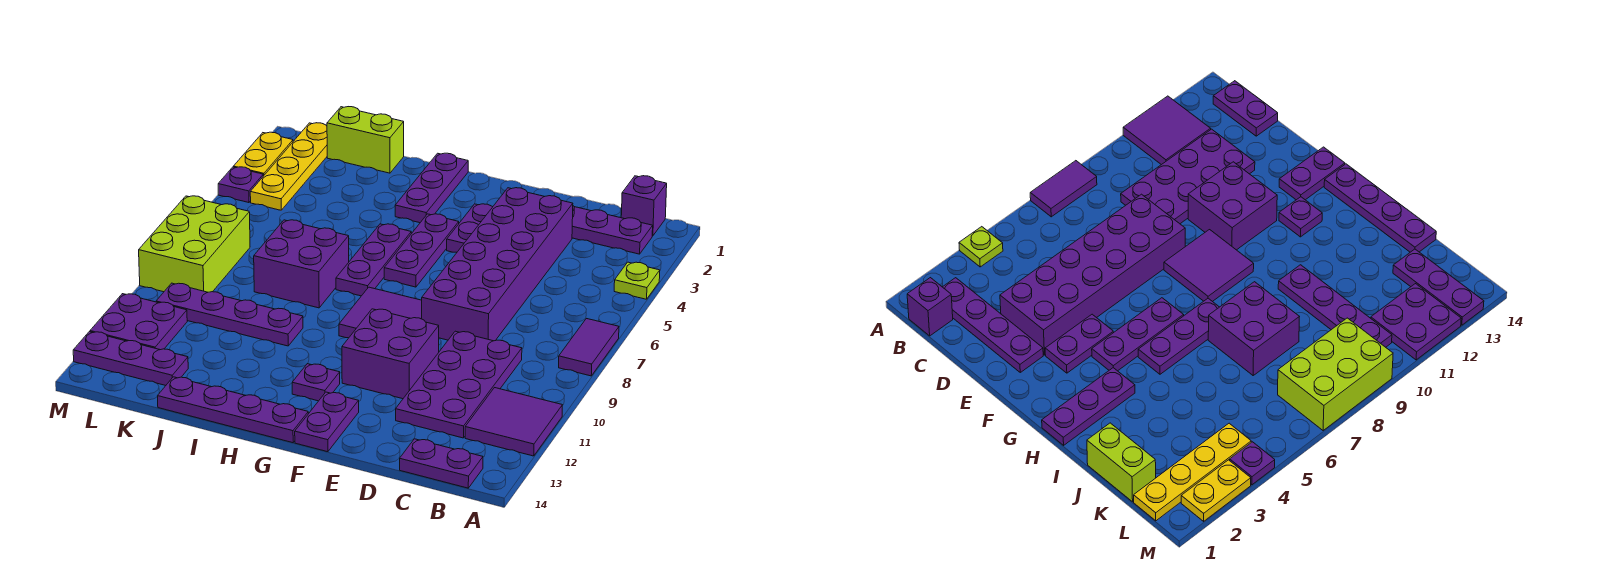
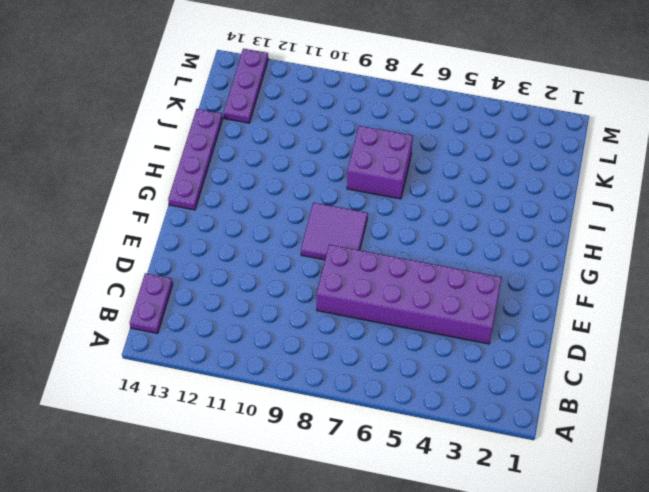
none -> lime 1x1 plate [614,262,660,299]
none -> purple 1x2 tile [559,319,619,376]
none -> purple 2x2 tile [465,388,562,456]

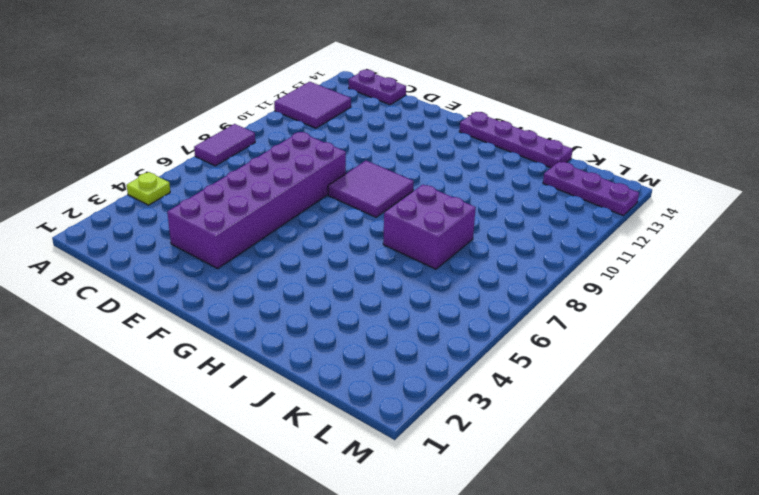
none -> purple 1x1 brick [621,176,667,236]
none -> purple 1x4 plate [572,206,653,254]
none -> purple 2x4 plate [396,331,522,438]

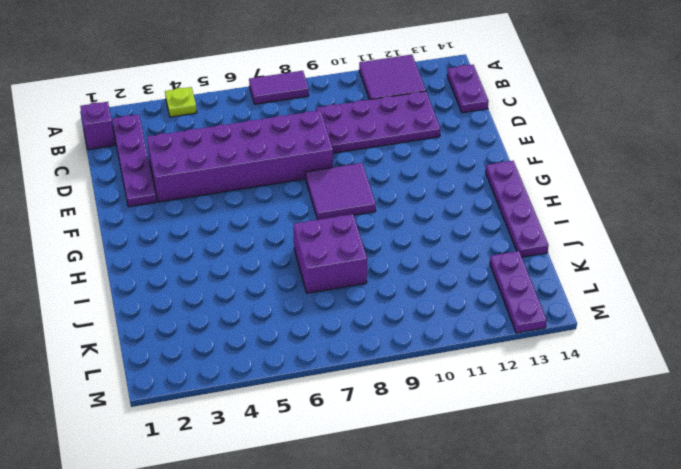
none -> purple 2x2 brick [342,309,439,399]
none -> purple 1x2 plate [447,204,492,252]
none -> purple 1x2 plate [295,392,359,452]

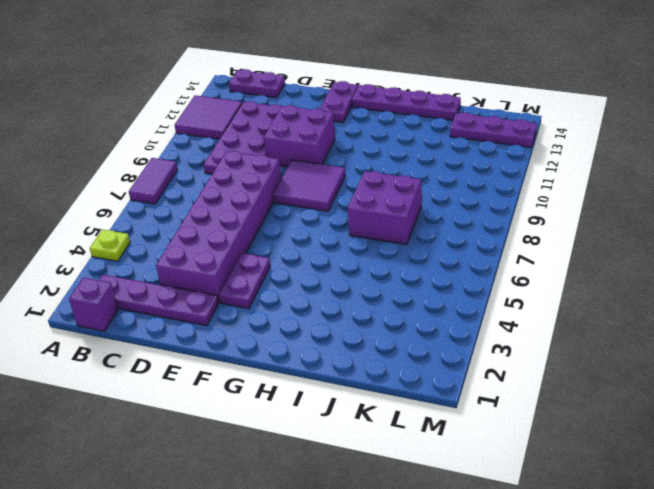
none -> purple 1x3 plate [384,214,459,287]
none -> purple 1x1 plate [292,364,340,401]
none -> purple 1x3 plate [395,153,468,223]

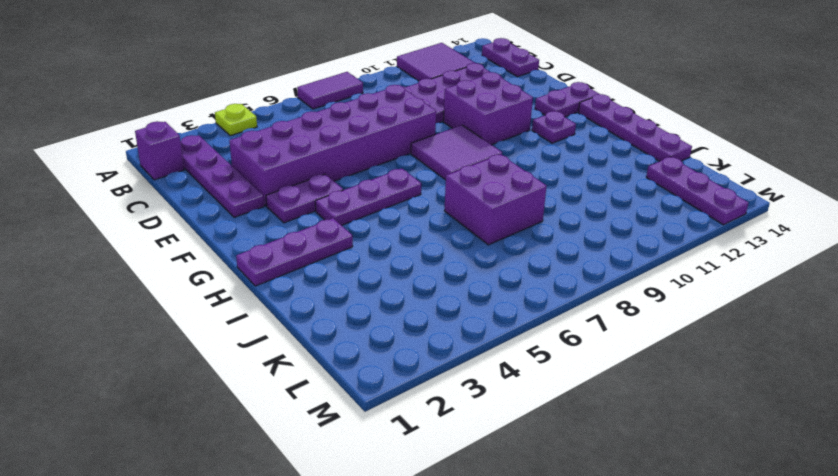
none -> purple 1x3 plate [336,224,411,296]
none -> purple 1x4 plate [156,283,303,346]
none -> lime 1x2 brick [327,107,404,173]

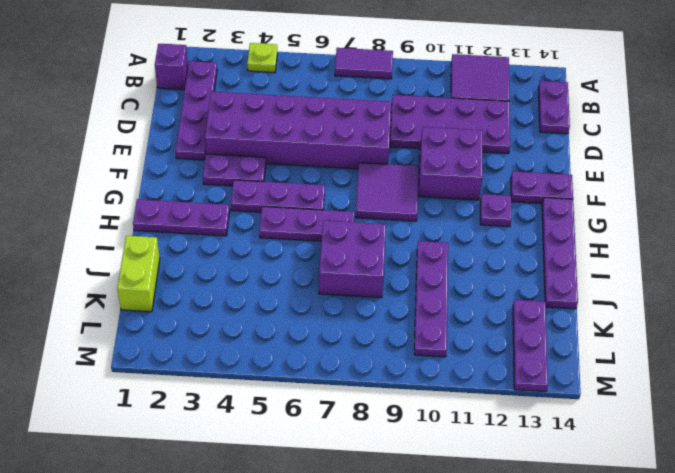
none -> yellow 1x4 plate [250,123,327,210]
none -> lime 2x3 brick [139,196,250,292]
none -> purple 2x2 plate [90,294,187,350]

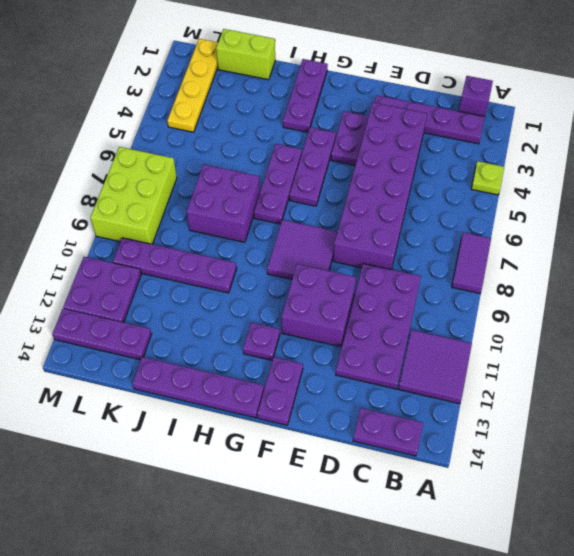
none -> yellow 1x2 plate [233,132,293,176]
none -> purple 1x1 plate [218,167,263,203]

